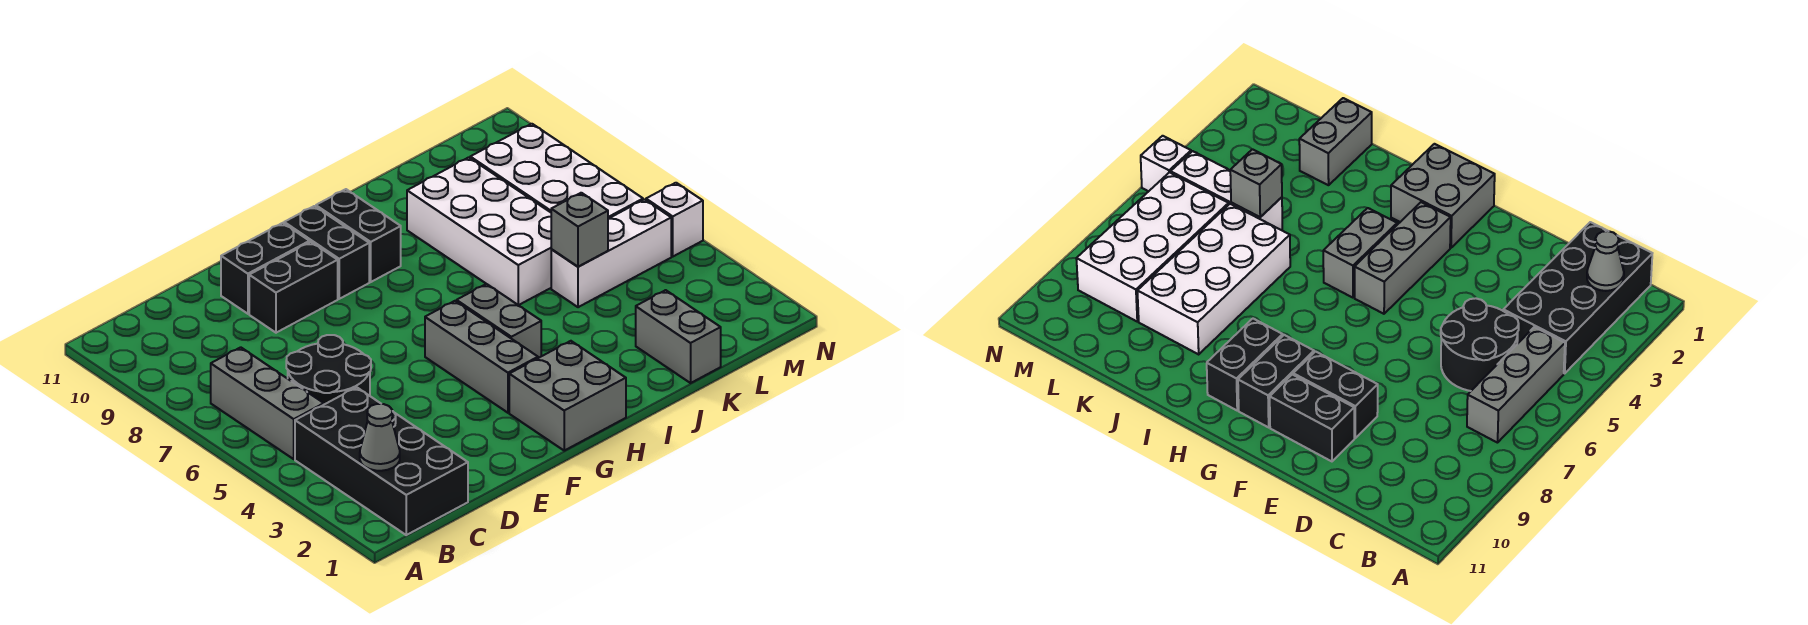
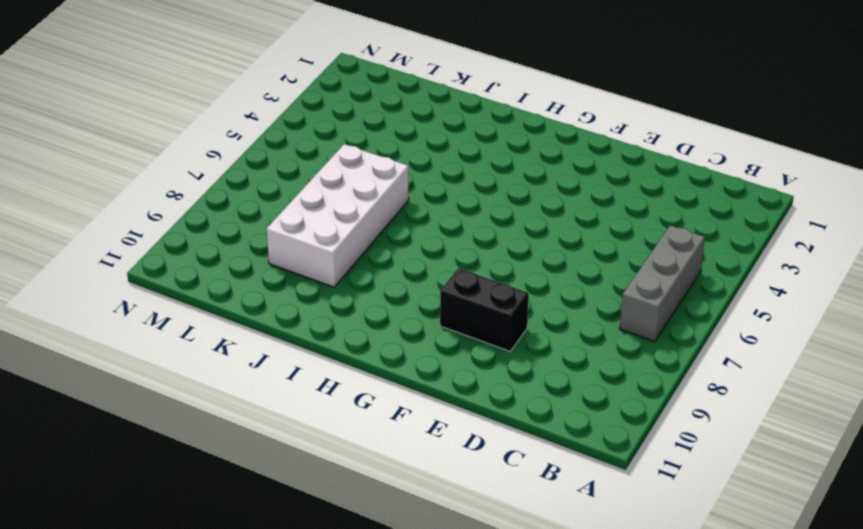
none -> black 2x4 brick [295,387,468,535]
none -> black 2x2 round brick [286,335,371,404]
none -> black 1x2 brick [221,223,310,314]

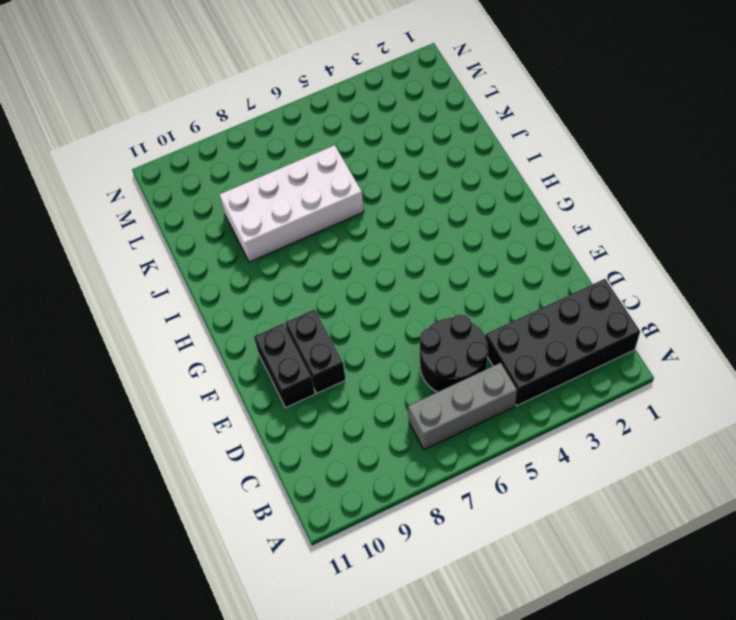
none -> grey 2x2 brick [509,341,626,451]
none -> grey 1x3 brick [425,301,538,413]
none -> black 1x2 brick [284,206,369,299]

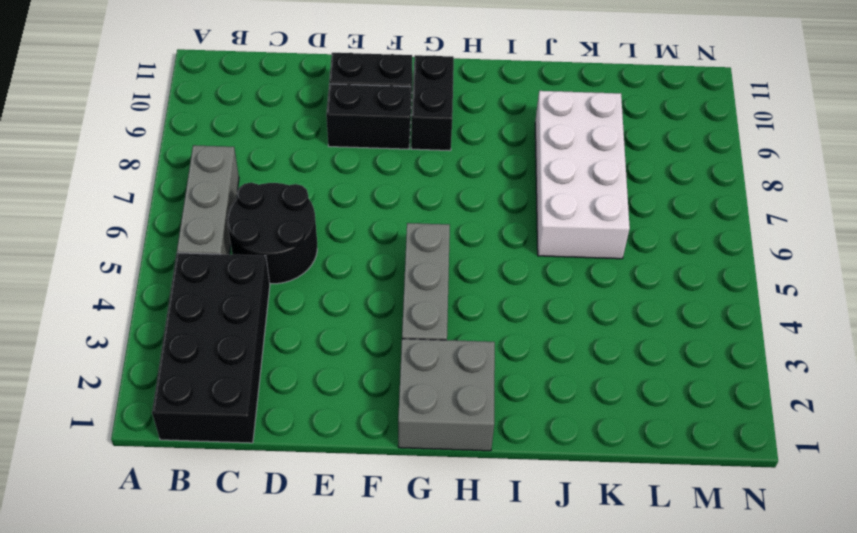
none -> grey 1x2 brick [457,284,541,358]
none -> black 1x2 brick [316,189,401,282]
none -> grey 1x2 brick [636,290,721,383]

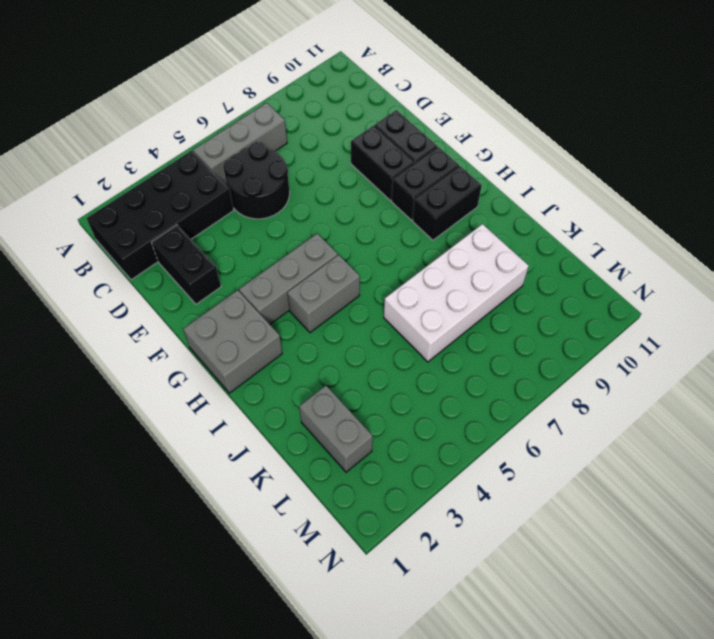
black 1x2 brick [152,225,221,304] -> none
grey 1x2 brick [299,386,373,472] -> grey 1x2 brick turned to [636,290,721,383]
none -> white 1x3 brick [551,200,671,307]
none -> white 2x4 brick [470,124,643,219]
none -> white 1x1 brick [646,183,703,256]

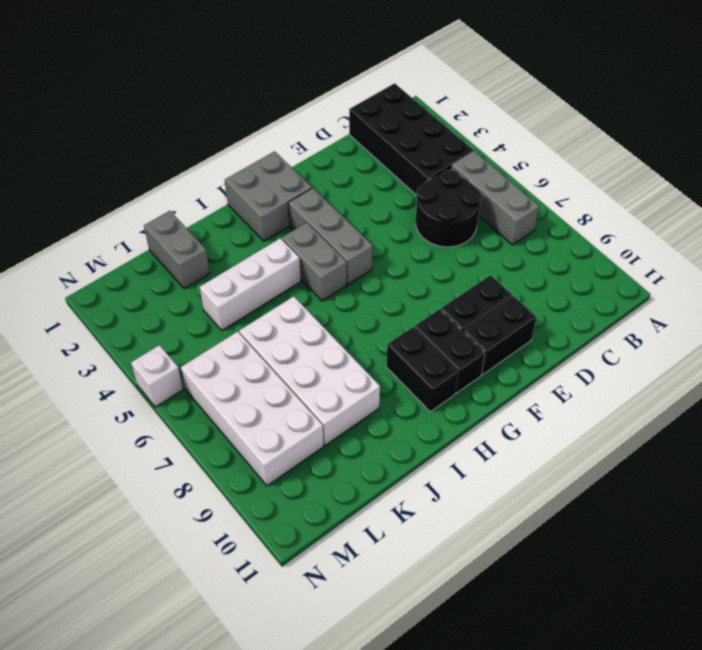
white 1x3 brick [200,238,301,330] -> white 1x3 brick moved to [551,200,671,307]
none -> grey 1x1 cone [360,404,400,471]
none -> grey 1x1 brick [551,193,608,267]

